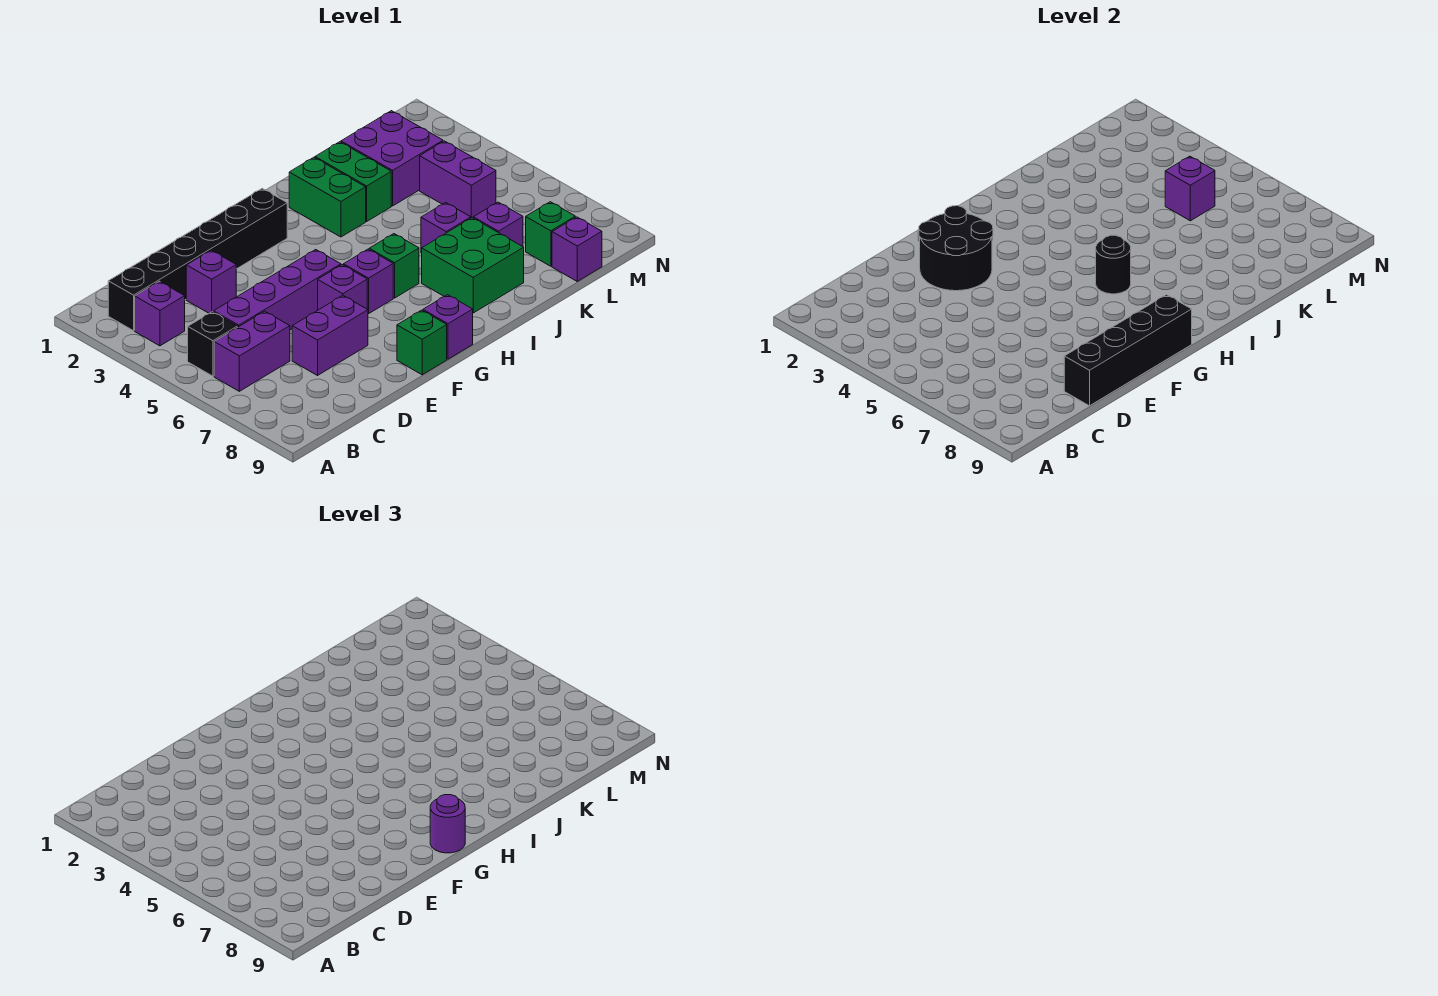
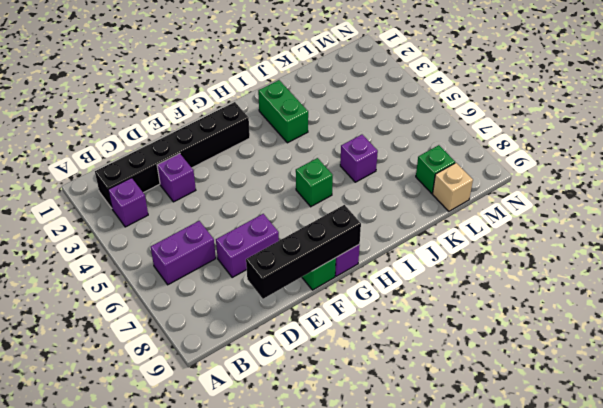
tan 1x1 brick [433,163,473,211] -> purple 1x1 brick [552,217,602,281]
none -> black 1x1 brick [188,312,238,376]
none -> purple 1x4 brick [214,250,341,330]
none -> purple 1x1 brick [318,265,367,310]

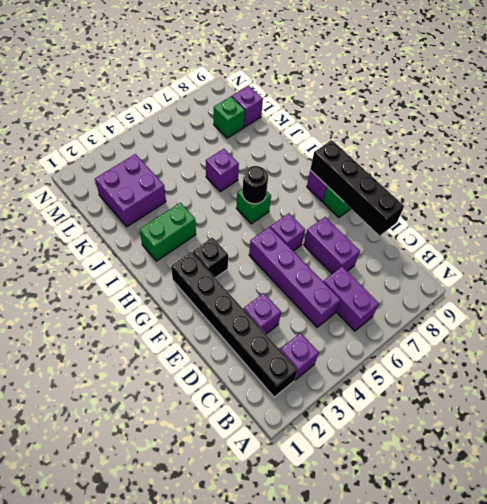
black 1x1 brick [193,237,228,278] -> black 1x1 brick moved to [188,312,238,376]
none -> purple 1x1 brick [343,249,393,314]
none -> green 2x2 brick [422,218,524,313]
none -> green 1x2 brick [315,142,391,221]

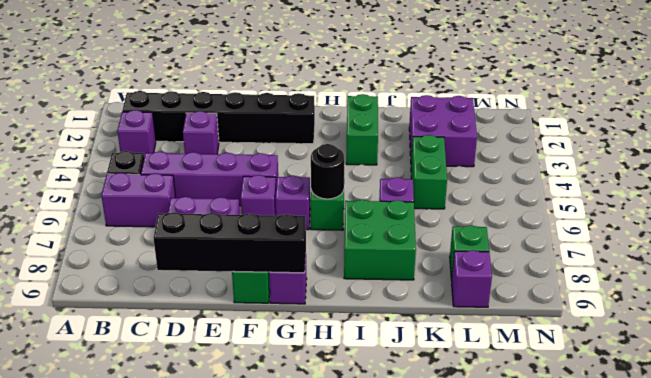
green 1x2 brick [411,135,447,209] -> green 1x2 brick moved to [315,142,391,221]
none -> purple 1x1 brick [473,202,523,246]
none -> purple 1x2 brick [420,141,496,218]
none -> black 2x2 round brick [919,206,993,291]

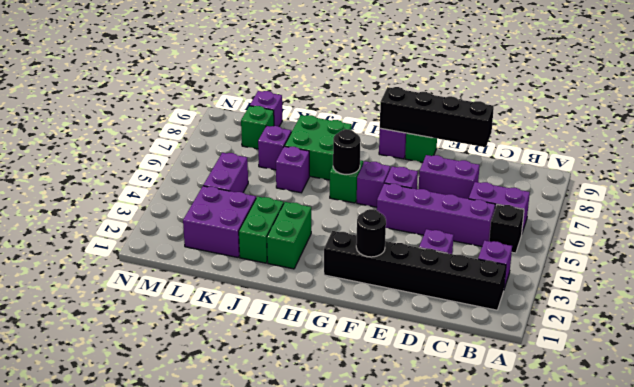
black 1x1 round brick [356,209,386,257] -> black 2x2 round brick [919,206,993,291]
none -> purple 1x1 brick [1165,156,1215,221]
none -> purple 1x1 round brick [430,795,465,853]

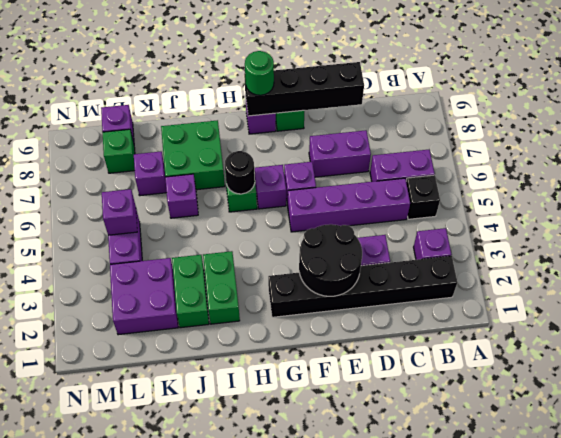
green 1x1 round brick [245,51,274,95] -> purple 1x1 round brick [430,795,465,853]

